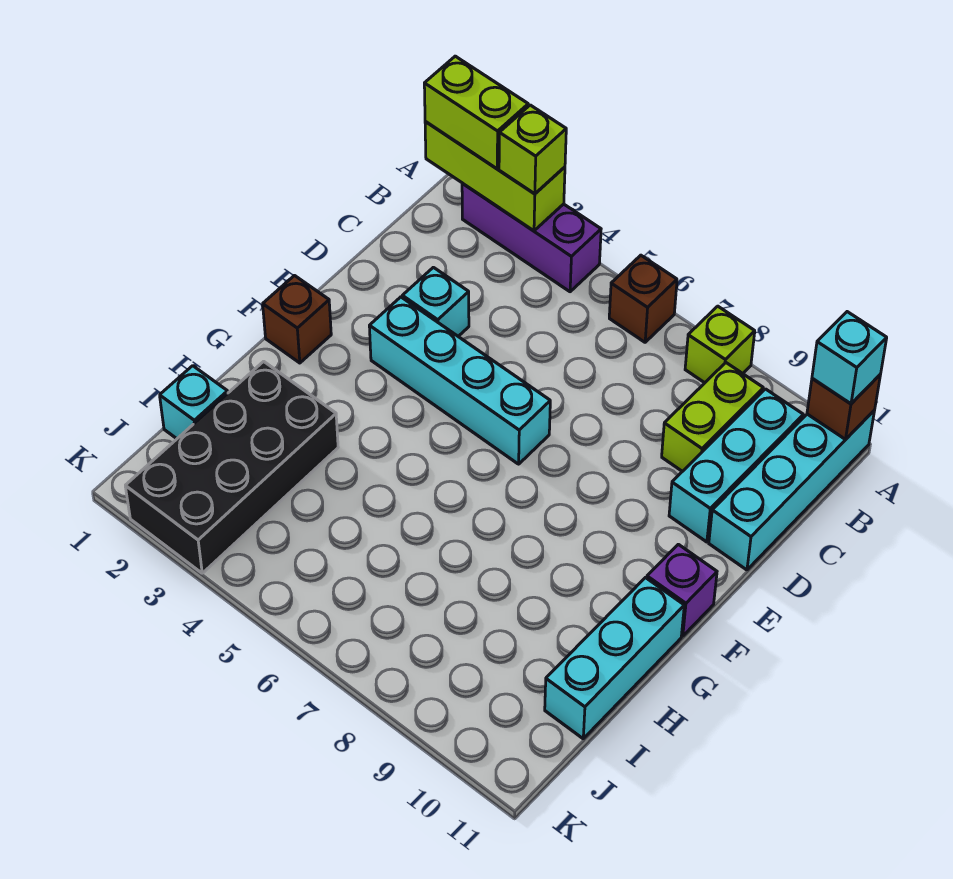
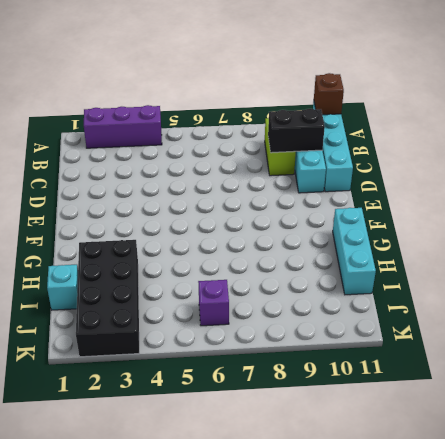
black 1x2 brick [268,109,325,153] -> none
purple 1x1 brick [198,280,229,326] -> purple 1x1 brick moved to [647,544,717,636]
none -> brown 1x1 brick [609,255,677,342]
none -> lime 1x1 brick [685,306,755,383]
none -> cyan 1x1 brick [402,267,469,336]

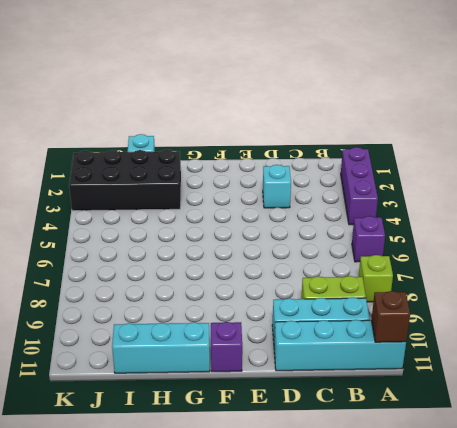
purple 1x1 brick [352,216,385,262] -> brown 1x1 brick [609,255,677,342]
none -> cyan 1x4 brick [369,297,550,464]
none -> brown 1x1 brick [263,276,331,363]
none -> lime 1x3 brick [425,121,565,231]

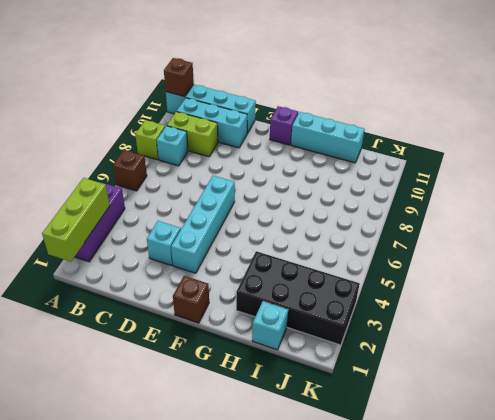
cyan 1x1 brick [157,126,188,166] -> cyan 1x1 brick moved to [812,312,887,404]
none -> lime 1x2 brick [424,56,528,169]
none -> lime 1x1 brick [499,105,566,194]

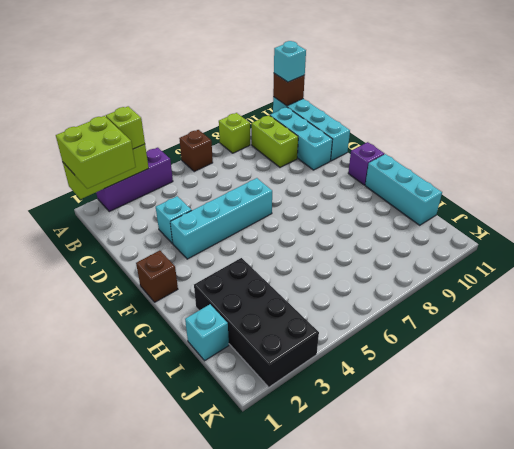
lime 2x2 brick [56,116,136,189] -> lime 1x2 brick [424,56,528,169]

